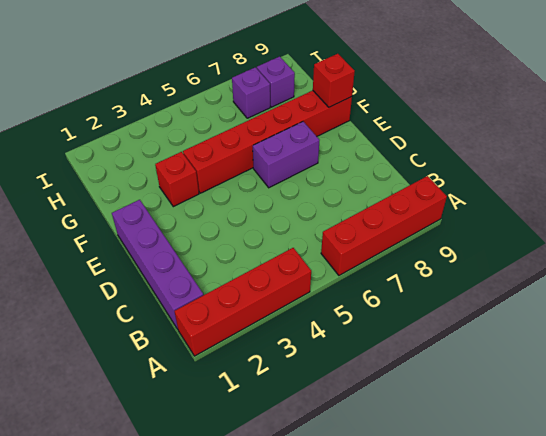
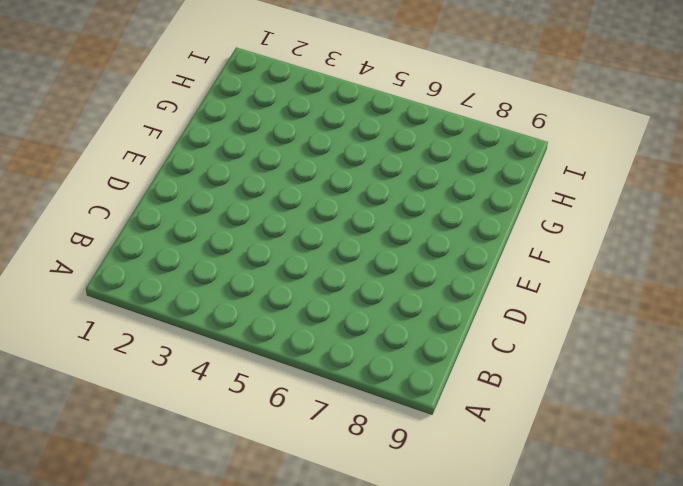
none -> red 1x4 brick [175,248,311,356]
none -> red 1x4 brick [321,176,447,275]

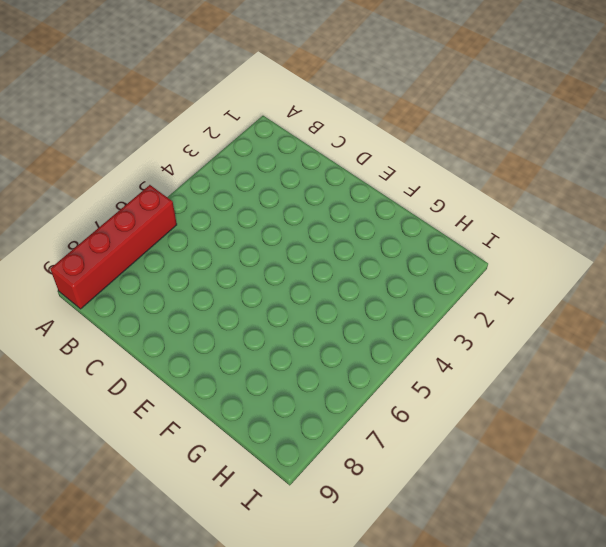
none -> red 1x4 brick [175,248,311,356]
none -> purple 1x4 brick [112,200,203,329]

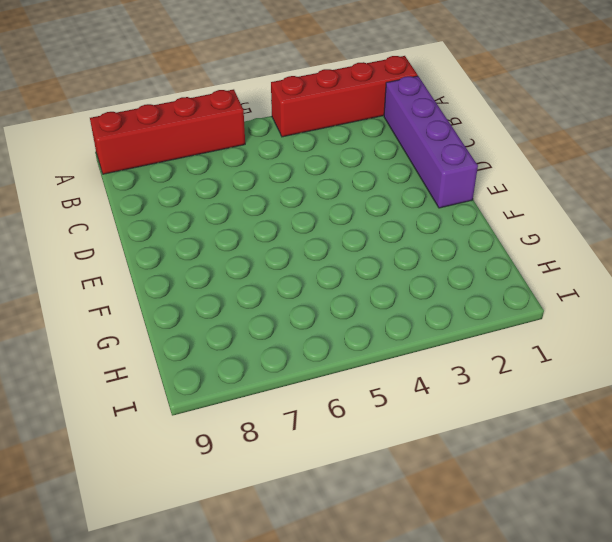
none -> purple 1x2 brick [253,122,319,188]
none -> red 1x1 brick [155,152,199,207]

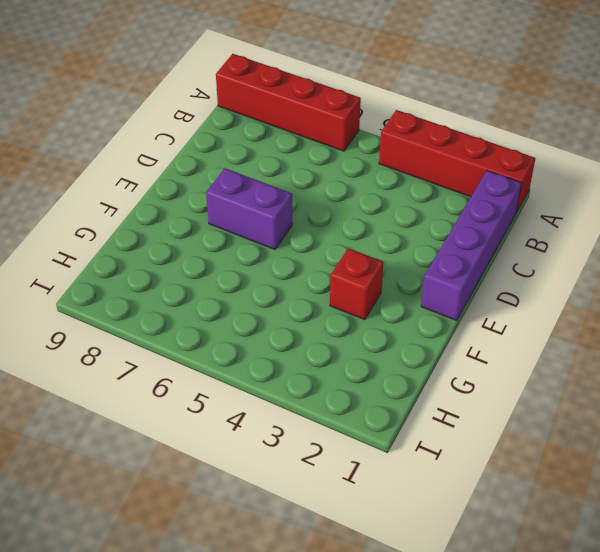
none -> red 1x6 brick [183,90,352,193]
none -> purple 1x1 brick [232,67,270,118]

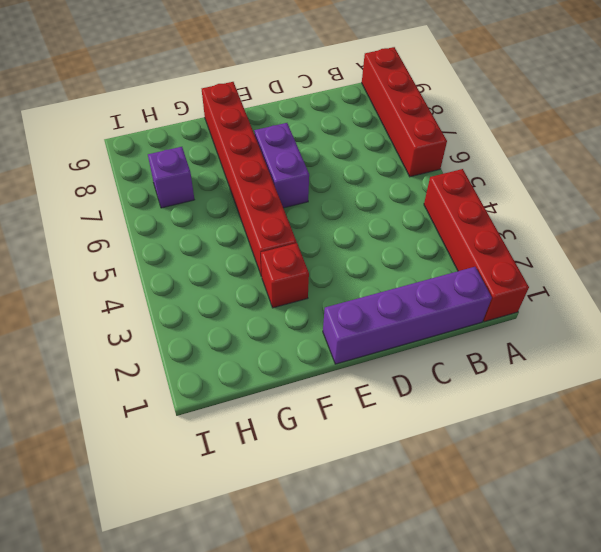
none -> purple 1x1 brick [257,56,295,107]
none -> red 1x1 brick [313,54,355,107]

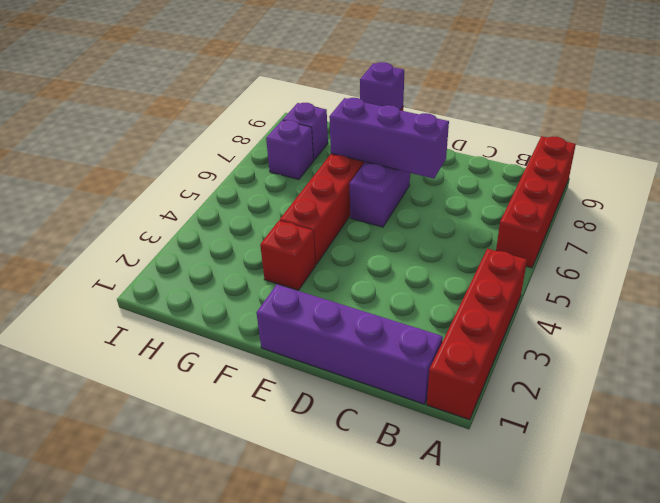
purple 1x3 brick [329,98,449,179] -> none
purple 1x1 brick [360,62,404,110] -> red 1x1 brick [313,54,355,107]

